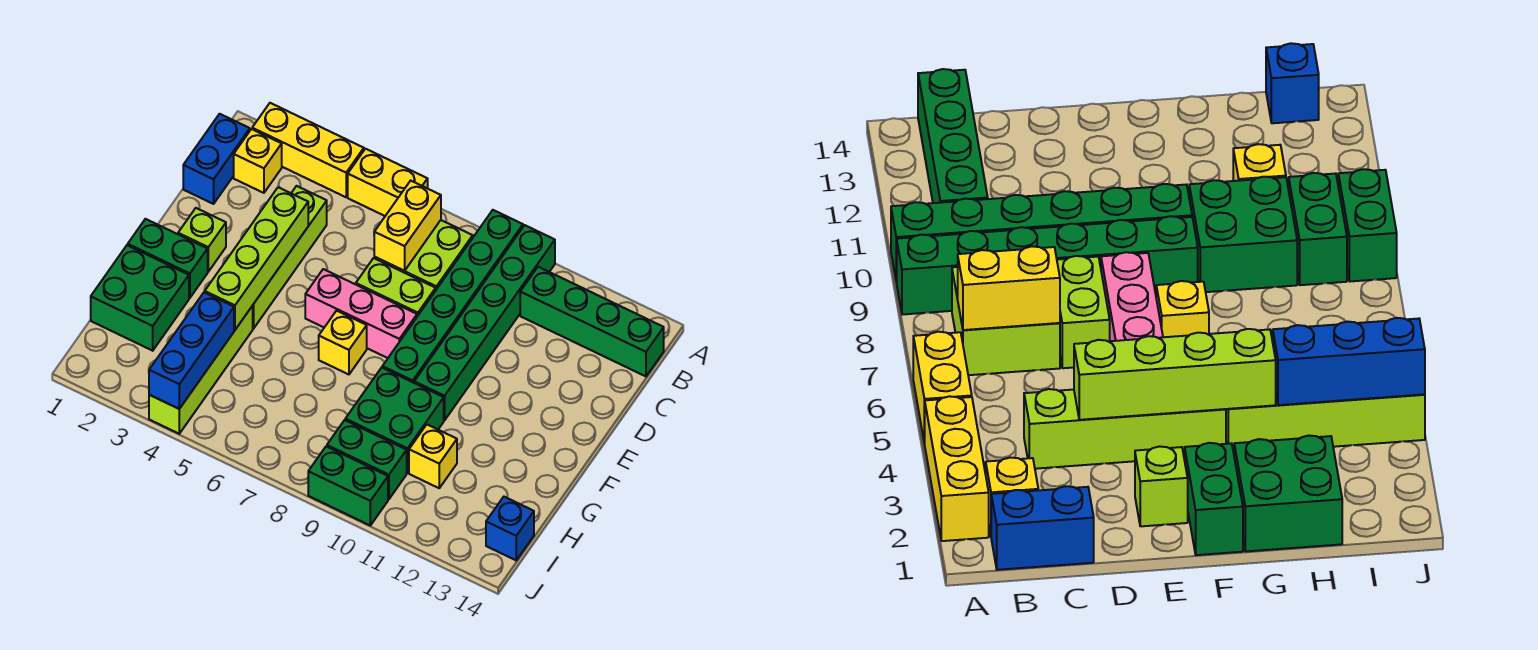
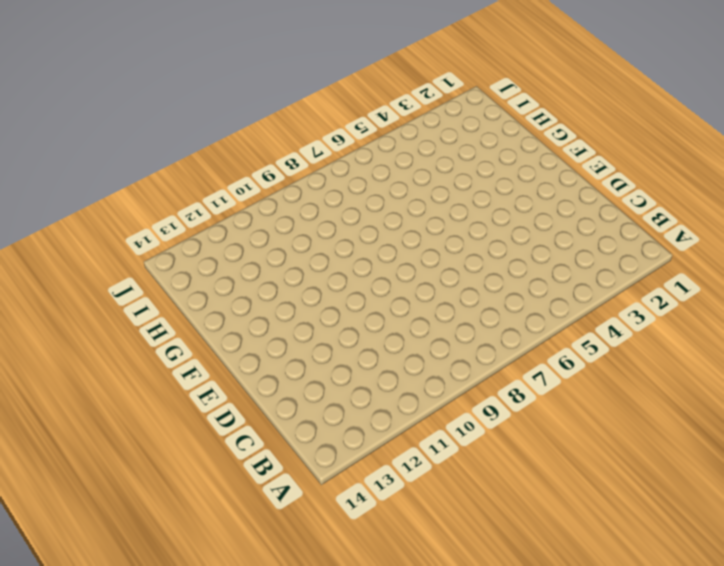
none -> yellow 1x3 brick [252,103,364,197]
none -> yellow 1x2 brick [348,149,428,216]
none -> green 1x6 brick [382,210,523,383]

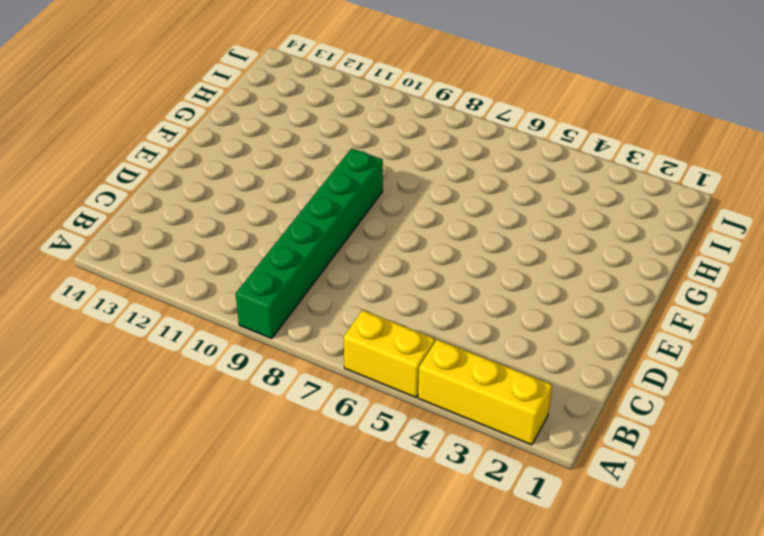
none -> green 1x6 brick [414,225,555,420]
none -> blue 1x2 brick [183,114,250,204]
none -> yellow 1x1 brick [234,129,282,193]

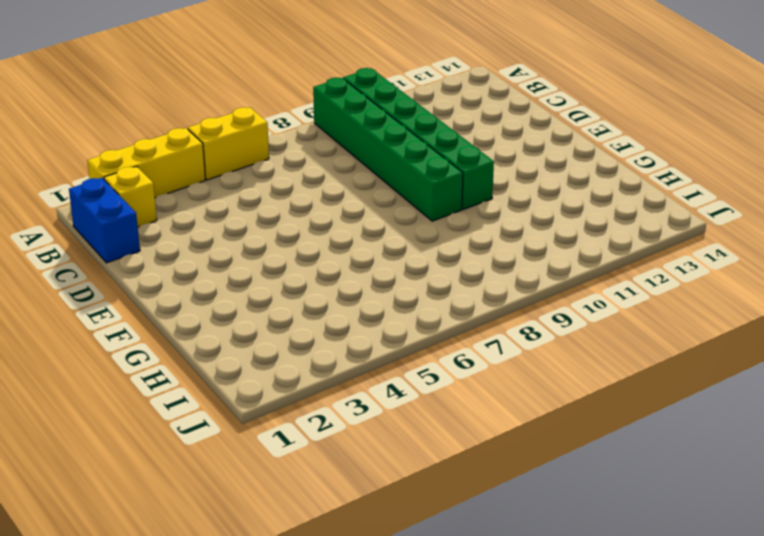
none -> lime 2x2 brick [374,220,473,289]
none -> green 1x4 brick [520,267,664,376]
none -> lime 1x4 brick [253,186,327,329]

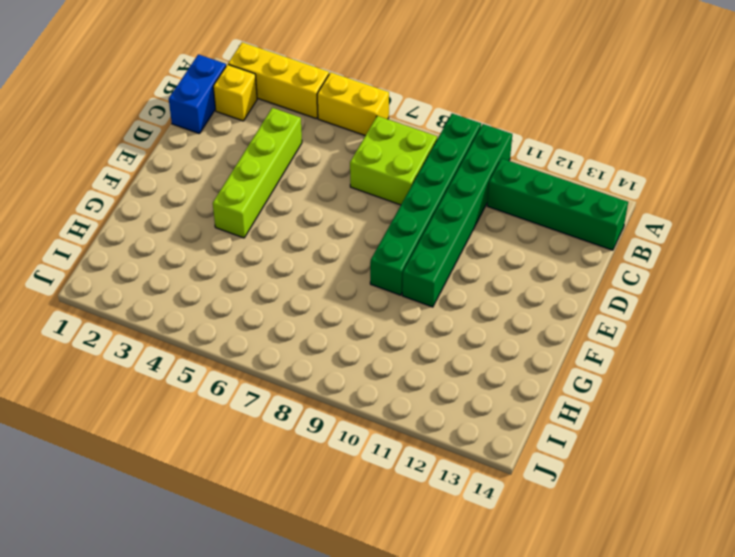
none -> lime 1x2 brick [356,258,436,316]
none -> lime 1x1 brick [178,208,226,272]
none -> pink 1x3 brick [305,269,417,358]

